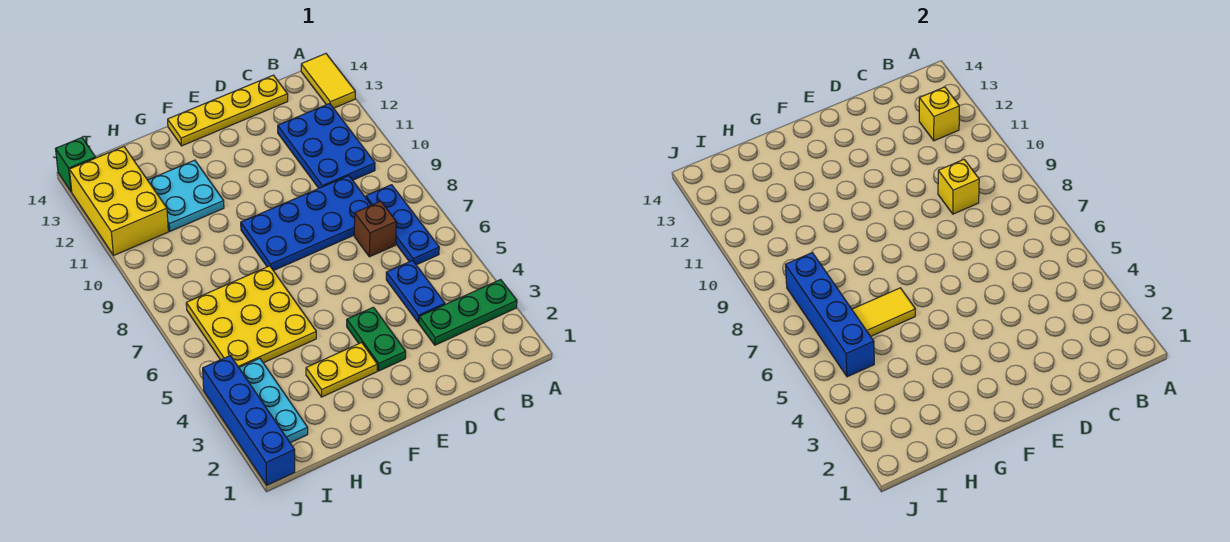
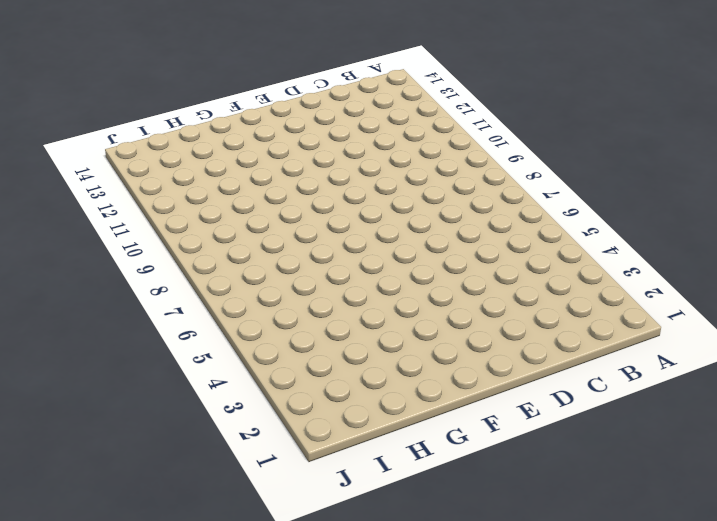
none -> green 1x3 plate [419,280,517,345]
none -> yellow 1x2 tile [301,54,355,108]
none -> blue 1x3 plate [366,185,439,265]

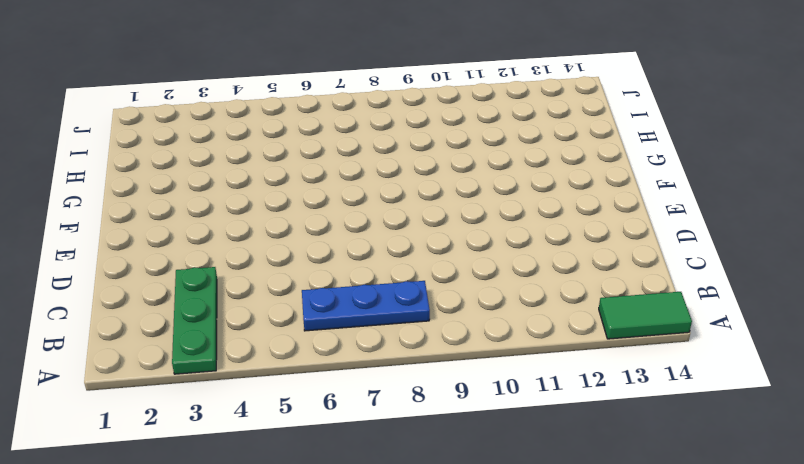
green 1x2 tile [599,292,692,339] -> yellow 1x2 tile [301,54,355,108]
none -> blue 2x3 plate [278,103,375,188]
none -> blue 1x2 plate [386,260,445,323]
none -> brown 1x1 brick [354,201,396,257]

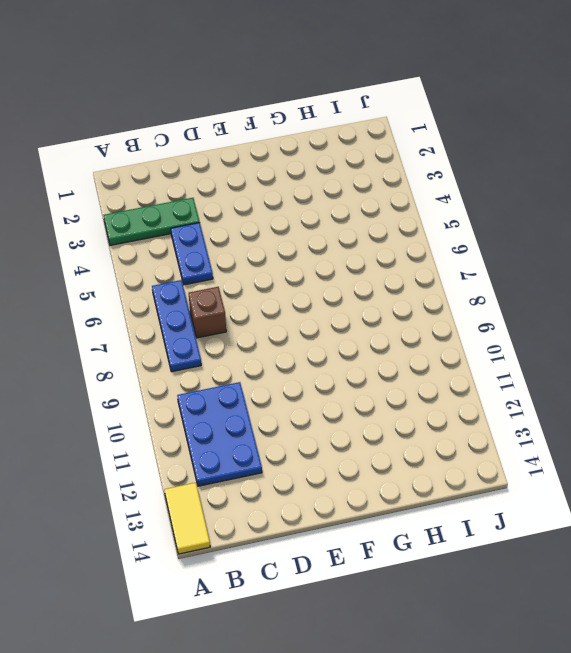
none -> blue 2x4 plate [241,176,371,271]
none -> yellow 1x4 plate [168,75,288,146]
none -> green 1x2 plate [347,307,406,371]

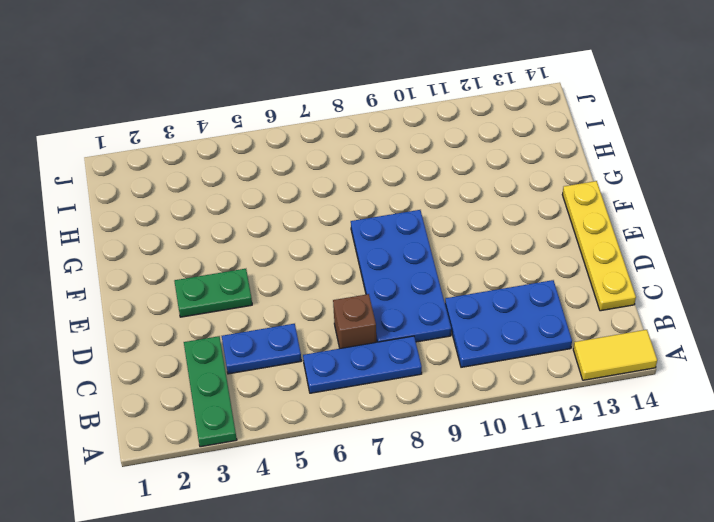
none -> yellow 1x2 plate [306,343,377,397]
none -> yellow 3x3 plate [186,266,316,367]
none -> cyan 2x2 plate [148,160,224,231]

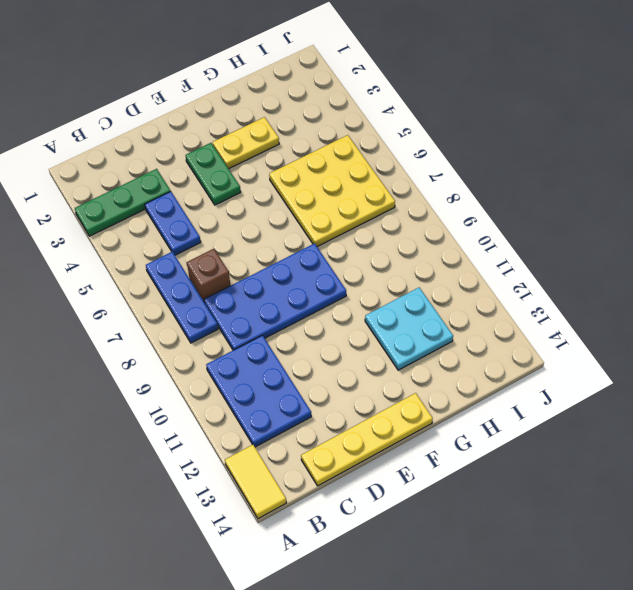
none -> cyan 1x3 plate [239,358,308,443]
none -> yellow 2x3 brick [69,147,168,256]
none -> blue 1x4 brick [203,356,295,485]

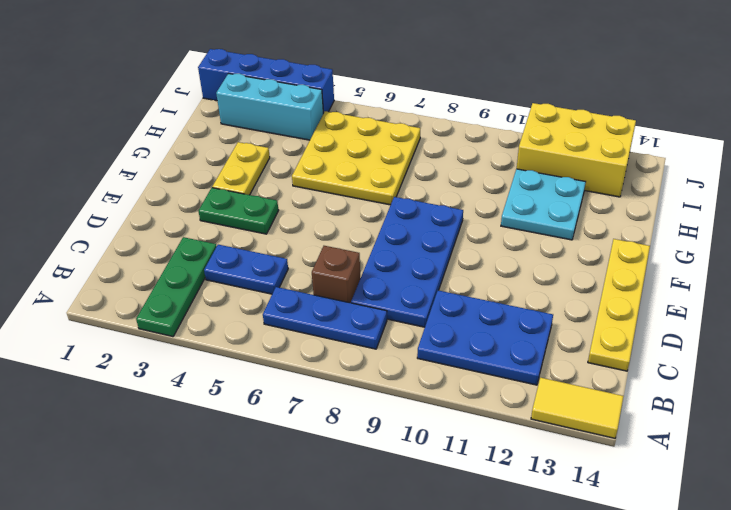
cyan 1x3 brick [216,74,323,140] -> cyan 1x3 plate [239,358,308,443]
none -> green 1x1 brick [56,138,96,192]
none -> yellow 1x1 brick [919,87,959,141]
none -> yellow 1x1 brick [938,160,979,214]

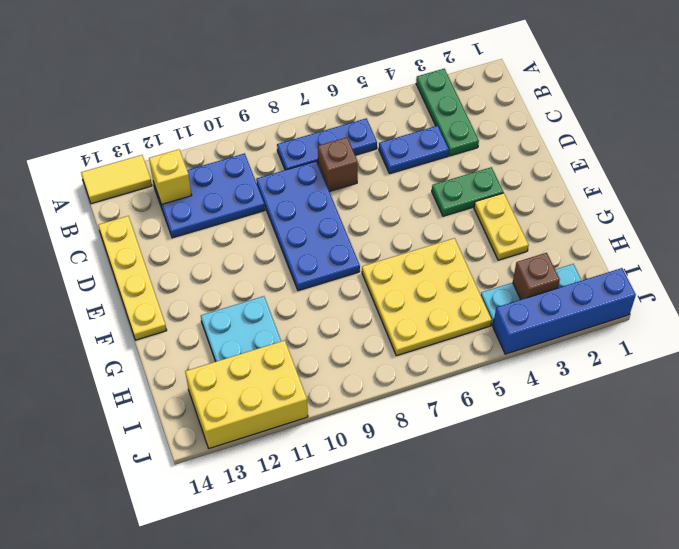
brown 1x1 brick [513,253,560,299] -> none
none -> green 1x1 brick [56,138,96,192]
none -> yellow 1x1 brick [938,160,979,214]
none -> yellow 1x2 tile [852,288,915,336]

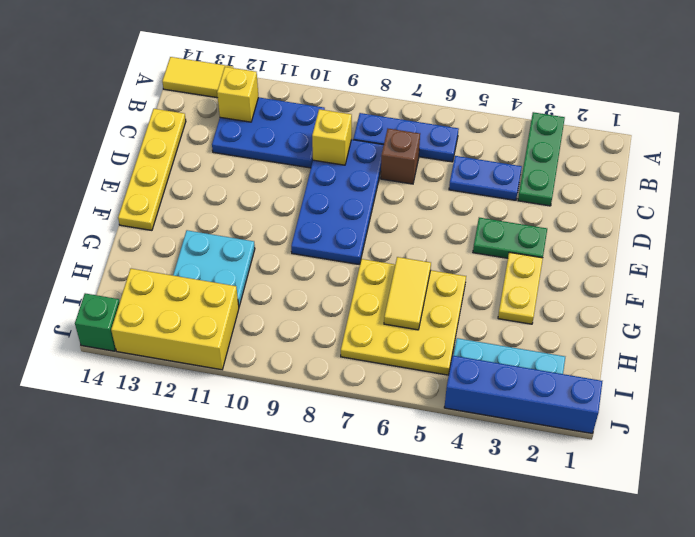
none -> blue 1x4 brick [785,253,874,377]

